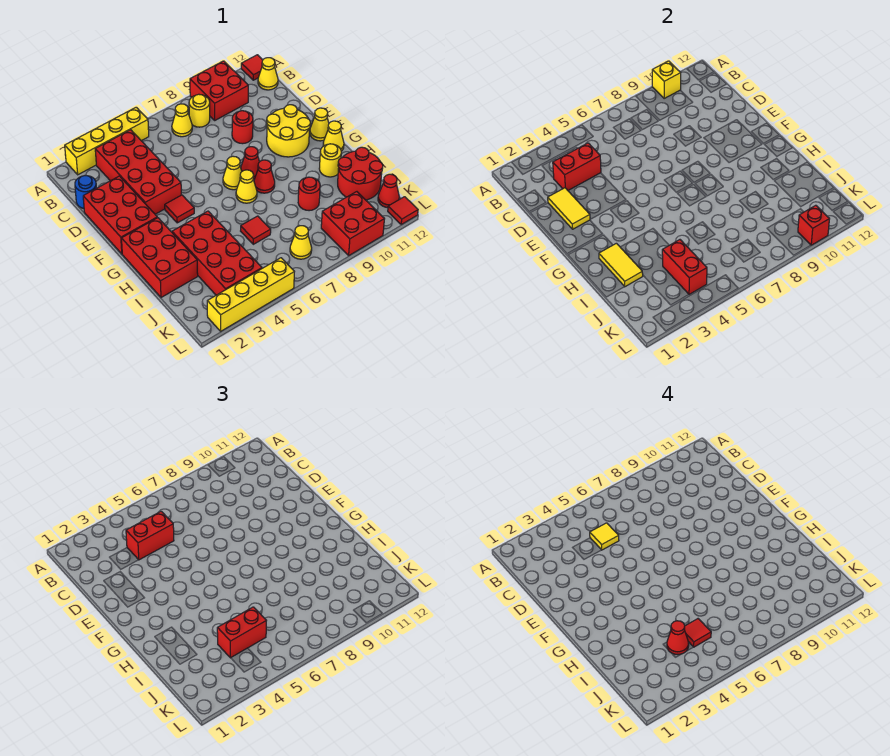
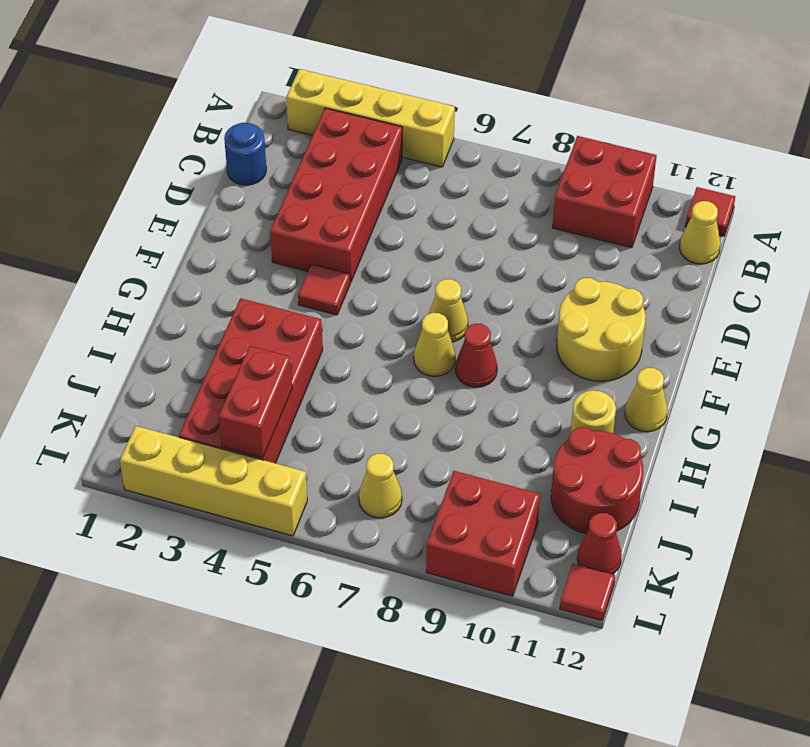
none -> yellow 1x1 cone [172,104,192,137]
none -> yellow 1x1 round brick [189,94,210,127]
none -> red 2x3 brick [83,176,157,254]
none -> red 1x1 round brick [232,111,253,144]

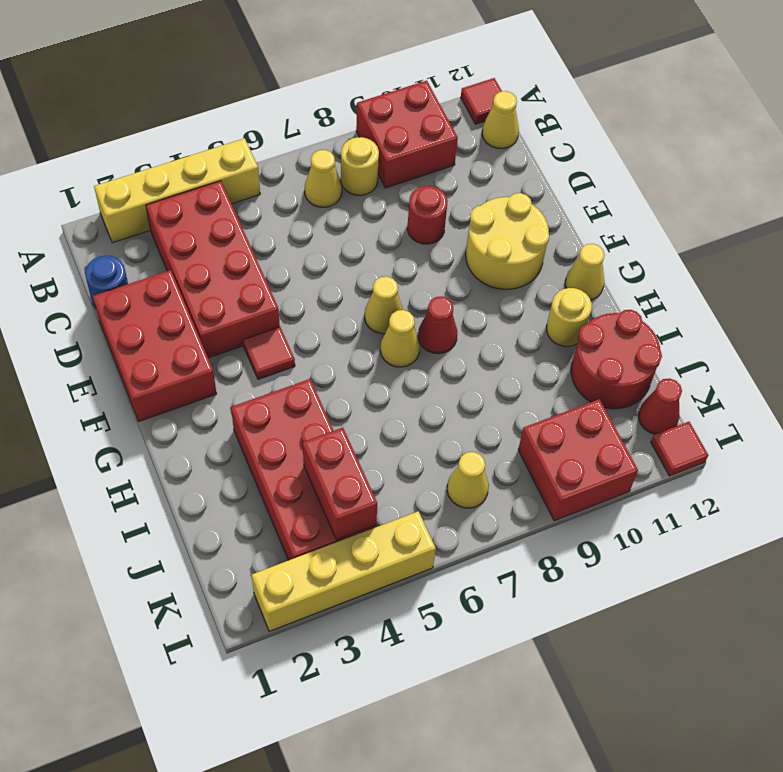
none -> red 1x1 cone [241,147,259,179]
none -> yellow 1x1 cone [310,108,329,141]
none -> red 2x3 brick [121,218,198,298]
none -> red 1x1 tile [241,216,271,244]

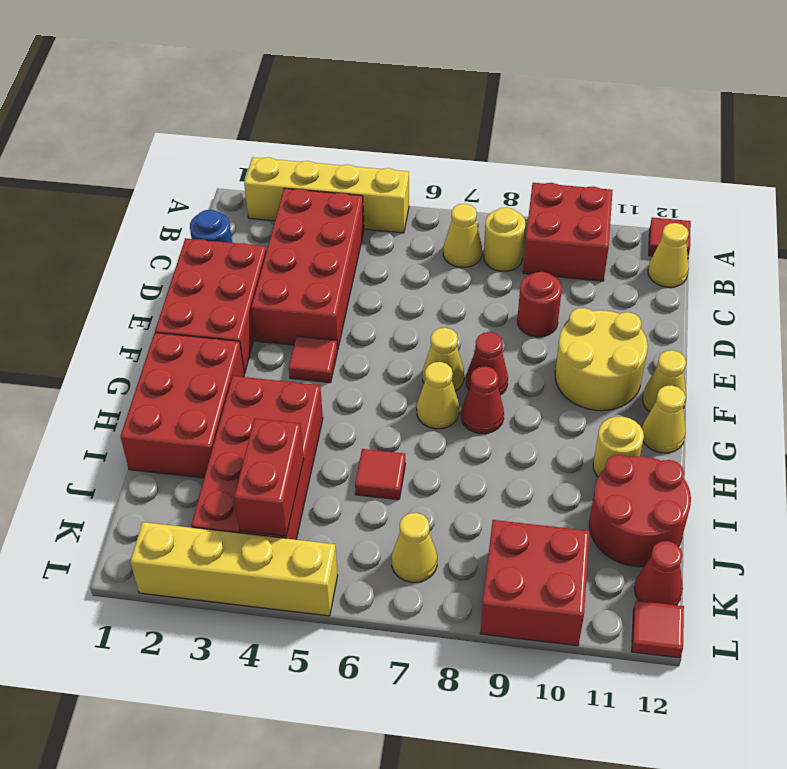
none -> red 1x1 round brick [298,177,320,211]
none -> yellow 1x1 brick [652,61,681,98]
none -> red 1x2 brick [553,143,601,190]
none -> yellow 1x2 tile [548,188,590,229]

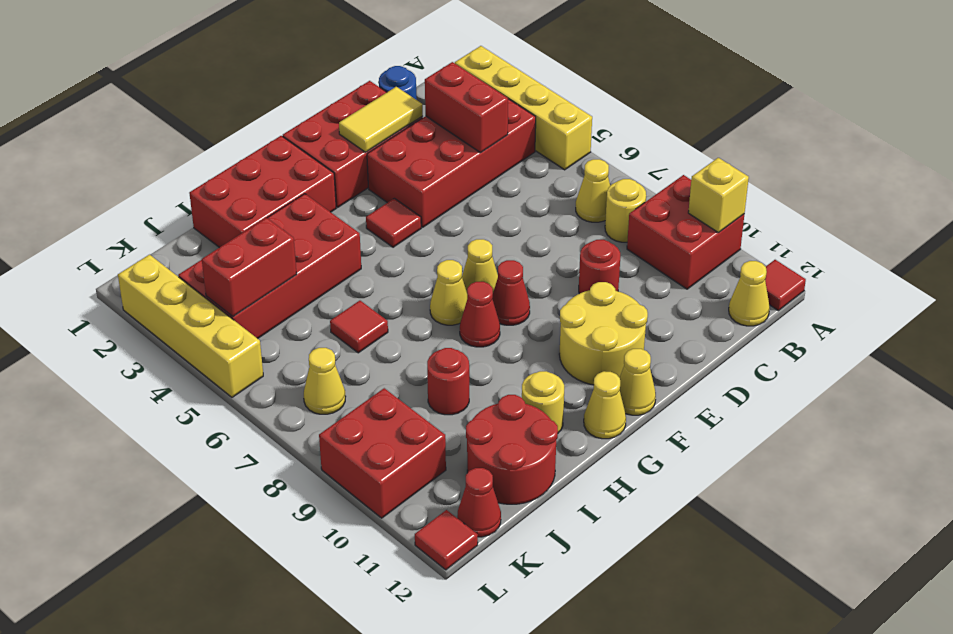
none -> yellow 1x2 tile [599,243,643,287]
none -> red 1x1 brick [798,205,829,245]
none -> red 1x2 brick [126,511,174,560]
none -> red 1x2 brick [217,607,266,658]

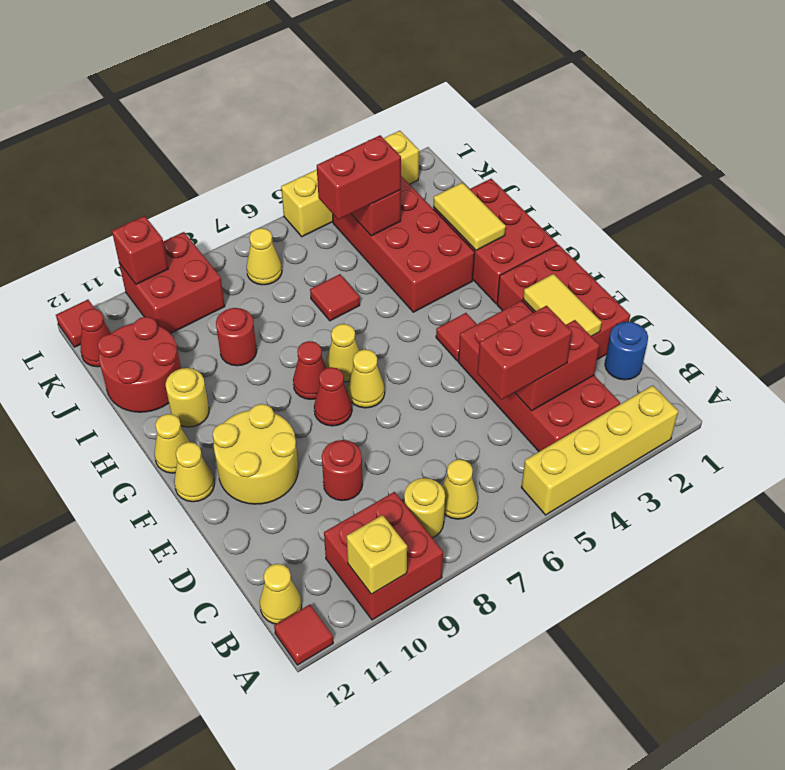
none -> yellow 1x1 tile [590,523,619,550]
none -> red 1x1 cone [667,621,689,654]
none -> red 1x1 tile [685,619,711,647]

